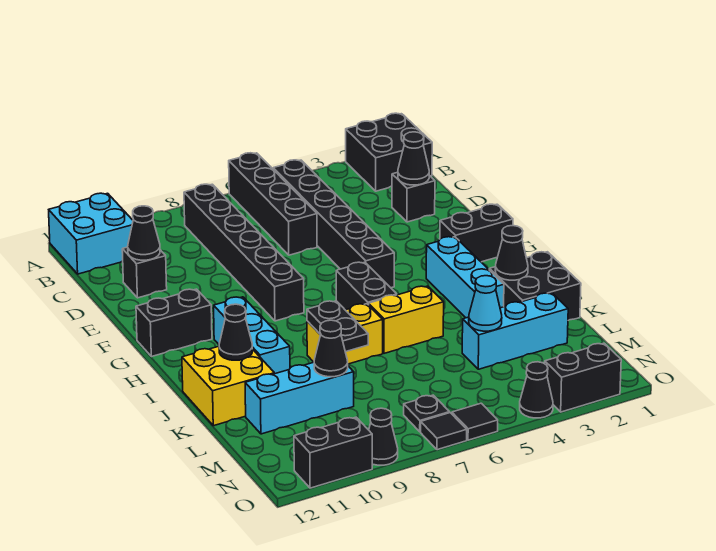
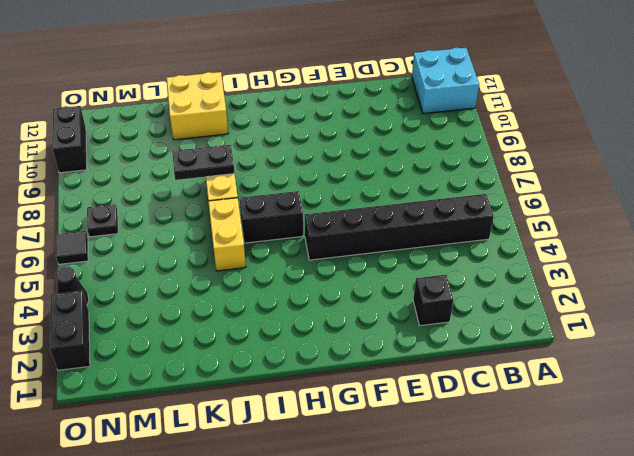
none -> black 2x2 brick [346,113,432,191]
none -> black 1x4 brick [229,153,317,255]
none -> black 1x6 brick [184,184,304,321]
none -> black 1x1 brick [122,247,167,298]

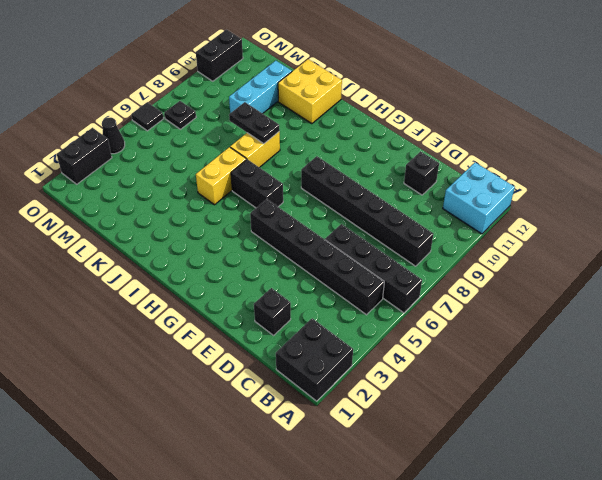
none -> black 1x2 brick [440,204,513,262]
none -> black 1x2 brick [136,289,212,357]
none -> cyan 1x3 brick [426,237,504,318]
none -> cyan 1x3 brick [214,297,290,374]

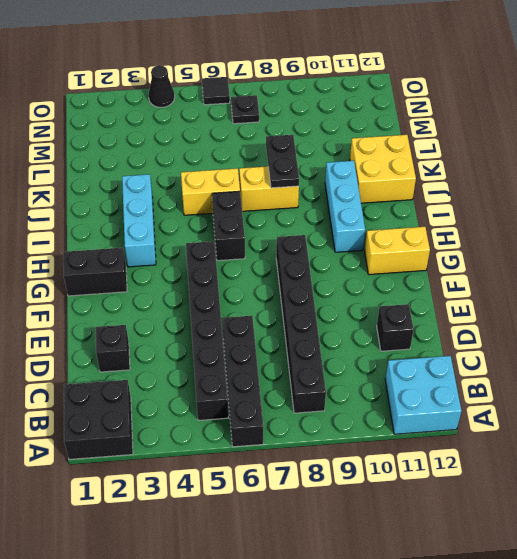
yellow 1x2 brick [365,227,430,275] -> black 1x2 brick [136,289,212,357]
none -> black 2x2 brick [489,252,581,320]
none -> cyan 1x3 brick [462,293,568,369]
none -> cyan 1x3 brick [245,362,354,434]
none -> black 1x2 brick [545,343,621,412]

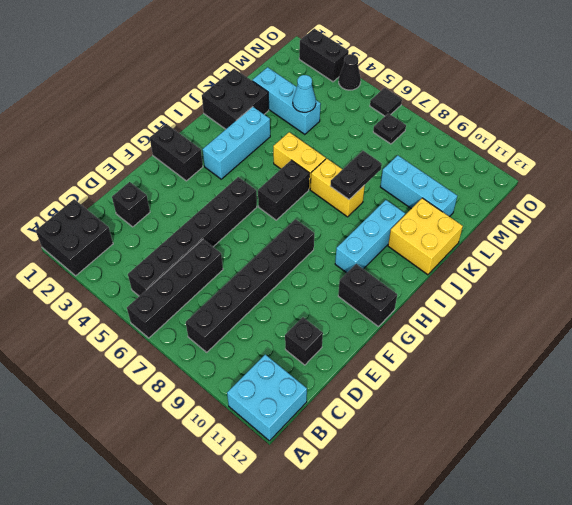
none -> black 1x1 tile [421,413,467,450]
none -> black 1x1 cone [369,408,398,465]
none -> black 1x2 brick [294,417,372,488]
none -> black 1x1 cone [398,132,429,185]

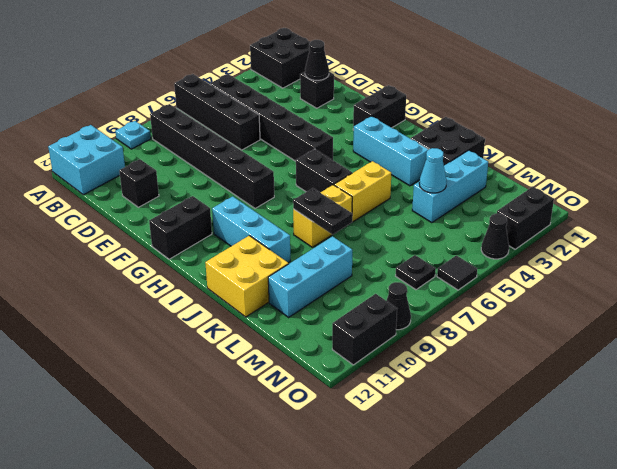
cyan 1x1 plate [115,121,151,149] -> none
none -> black 1x1 tile [421,413,467,450]
none -> black 1x1 cone [128,206,160,260]
none -> black 1x1 cone [495,226,528,280]
none -> black 1x1 cone [219,304,252,360]

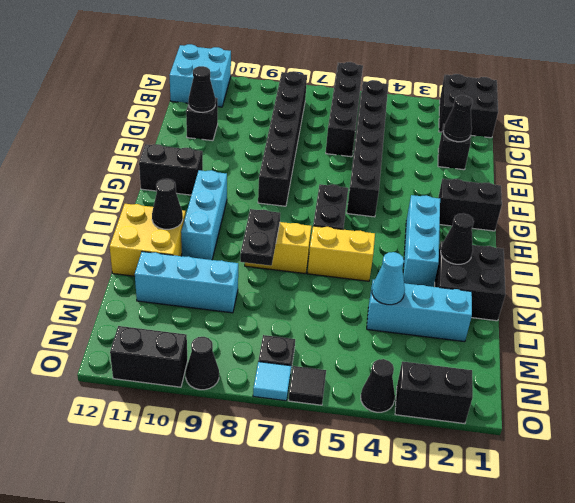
cyan 1x1 tile [253,362,291,401] -> black 1x1 tile [421,413,467,450]
none -> black 1x1 cone [314,320,348,377]

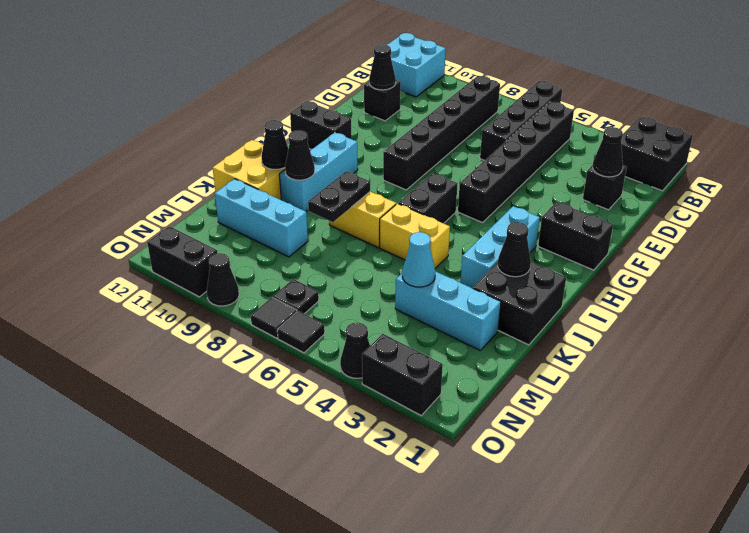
black 1x1 cone [285,130,315,180] -> black 1x1 cone moved to [314,320,348,377]

